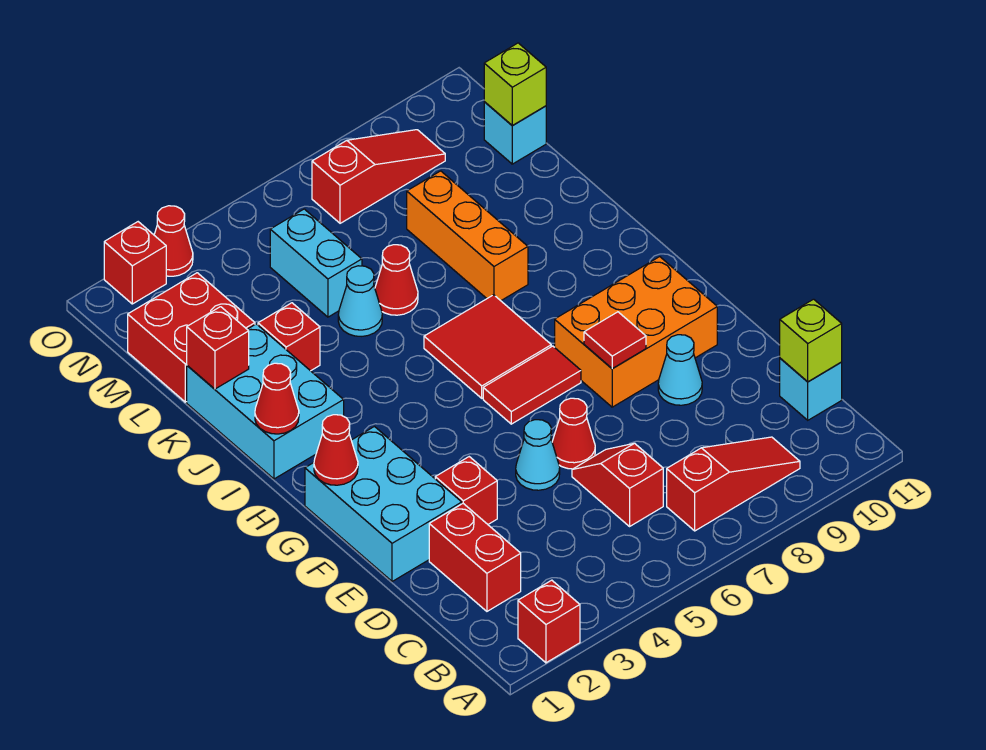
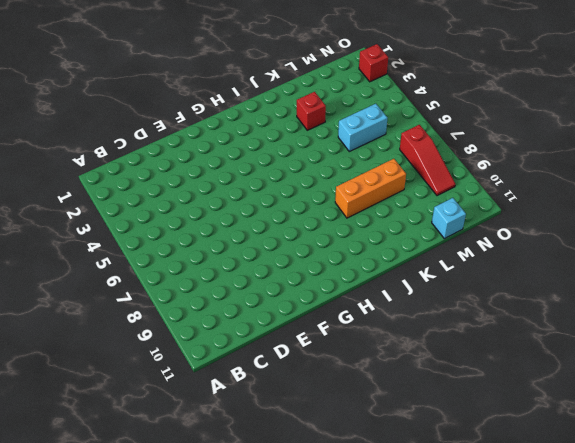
none -> red 1x1 brick [518,580,580,663]
none -> red 1x3 slope [667,437,800,531]
none -> red 1x2 brick [429,504,521,611]
none -> red 1x2 slope [572,443,663,526]

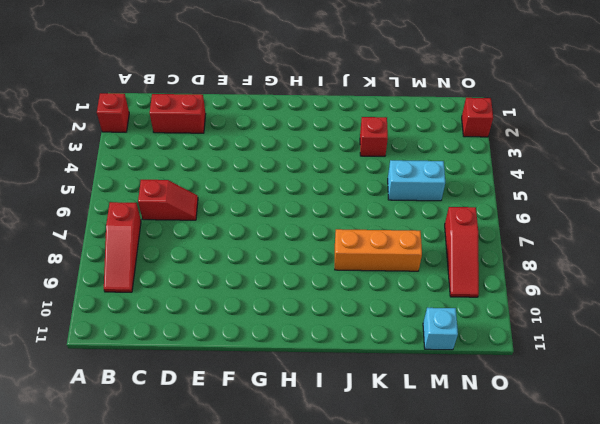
none -> cyan 1x1 brick [780,358,842,420]
none -> cyan 2x3 brick [305,427,462,581]
none -> red 1x1 brick [435,457,497,524]
none -> cyan 1x1 cone [516,420,560,490]

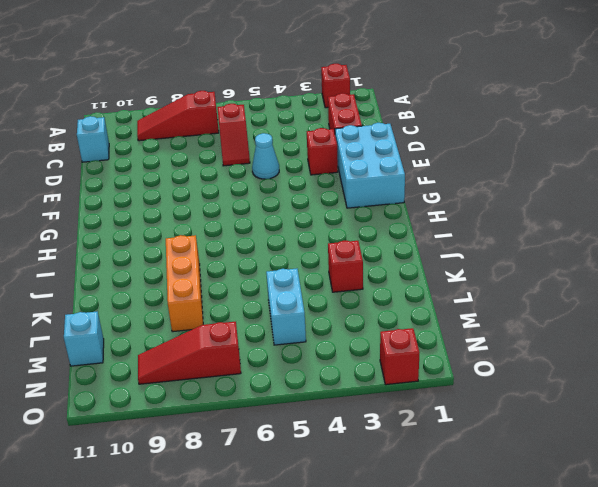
none -> red 1x1 cone [552,398,595,469]
none -> cyan 1x1 cone [658,335,702,405]
none -> orange 2x3 brick [555,257,717,407]
none -> red 1x2 tile [483,346,581,424]

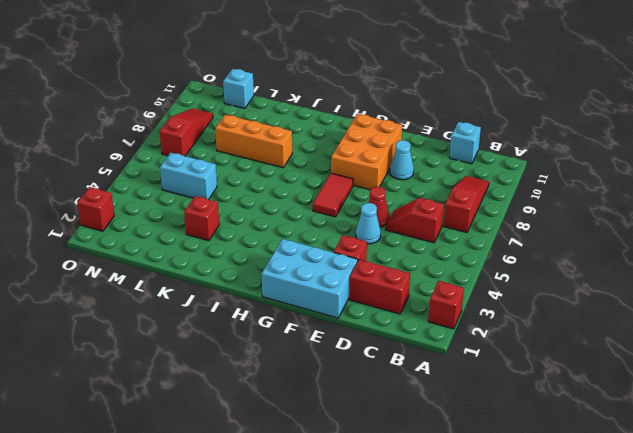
none -> red 2x2 tile [424,295,551,398]
none -> cyan 2x3 brick [187,324,344,479]
none -> cyan 1x1 cone [338,266,382,336]
none -> red 1x1 cone [375,245,418,315]

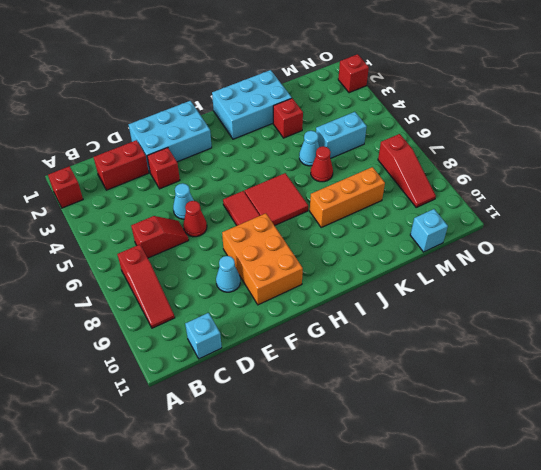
none -> red 2x2 brick [128,273,255,402]
none -> red 1x1 cone [154,206,193,276]
none -> lime 1x1 brick [780,299,842,382]
none -> red 1x1 tile [584,312,646,369]

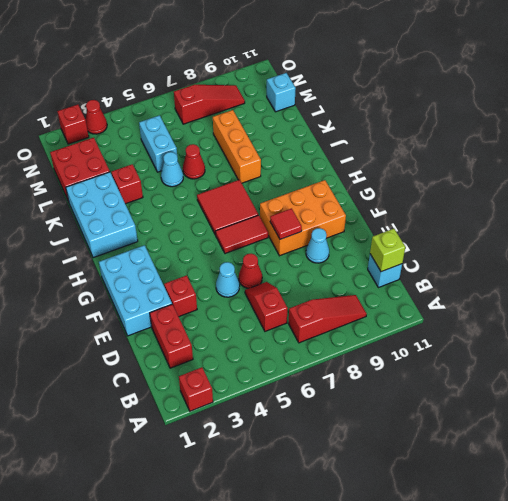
none -> red 1x1 cone [314,415,358,485]
none -> red 1x1 cone [255,363,299,434]
none -> red 1x1 brick [187,307,249,389]
none -> lime 1x1 brick [484,43,546,126]

